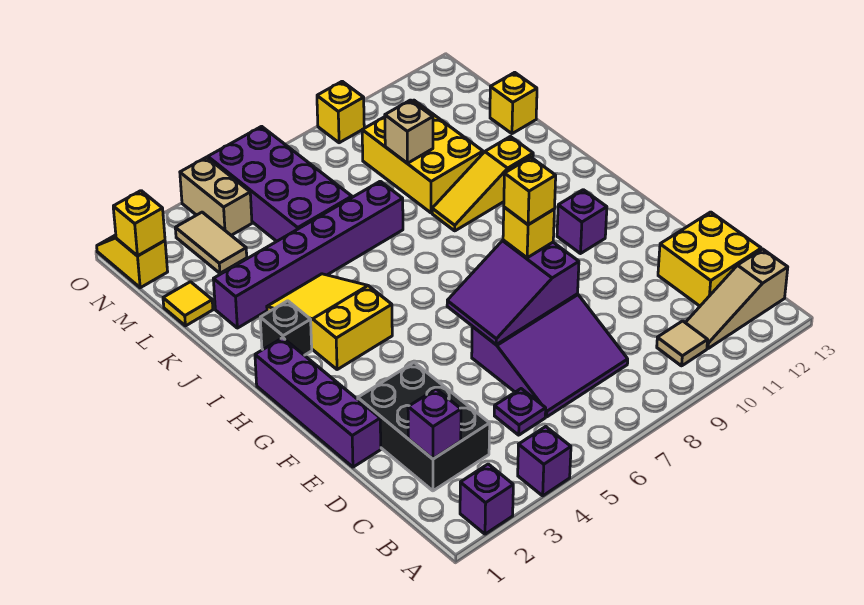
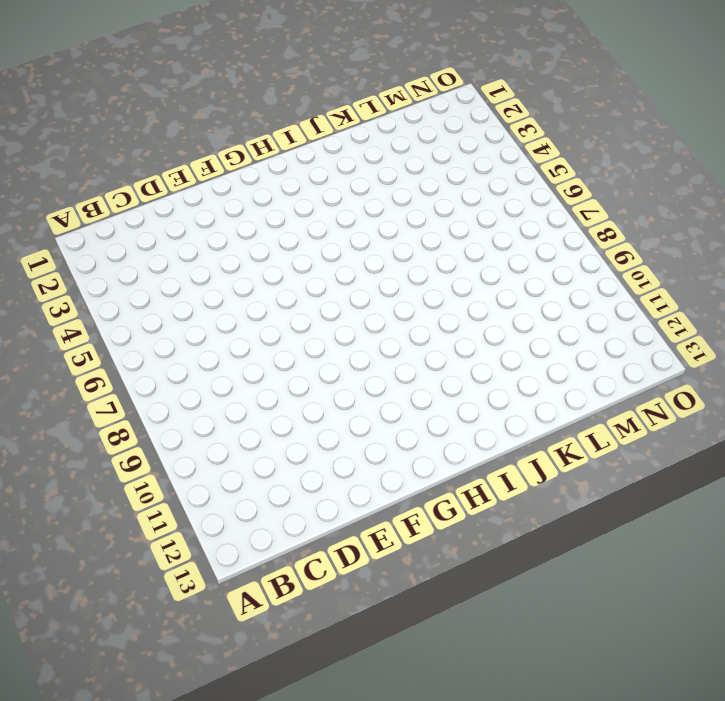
none -> purple 1x1 brick [460,464,513,534]
none -> purple 1x1 brick [518,427,571,496]
none -> tan 1x1 tile [657,321,708,366]

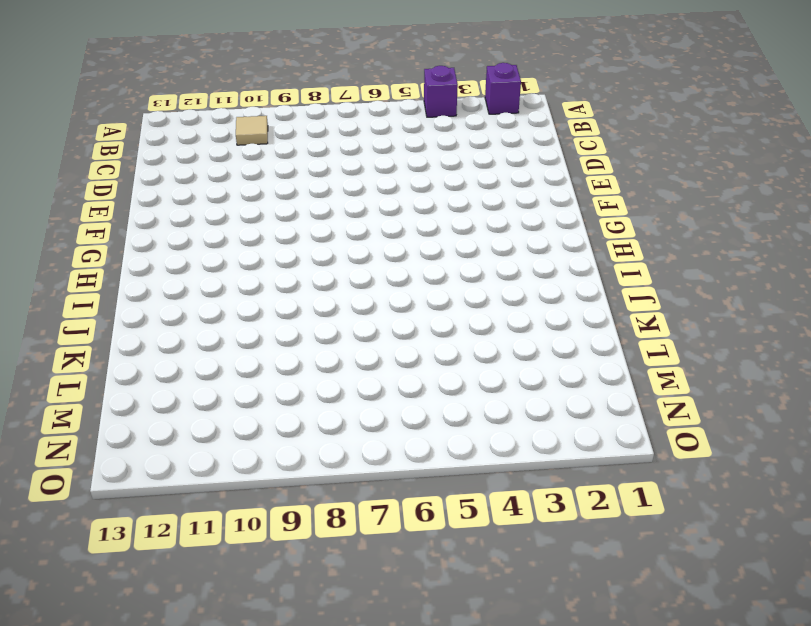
none -> tan 1x3 slope [685,249,788,349]
none -> black 2x3 brick [358,363,490,491]
none -> purple 1x1 plate [494,389,546,435]

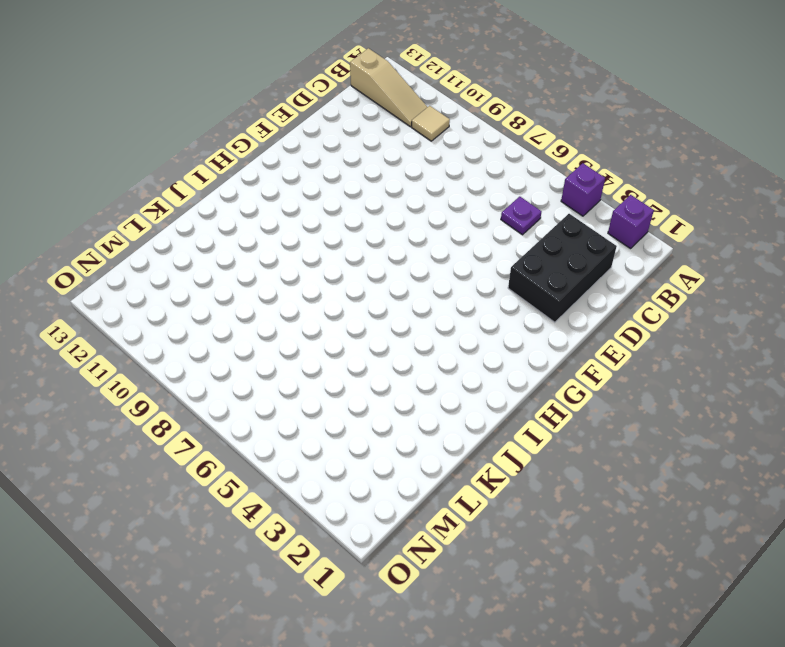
none -> purple 3x3 slope [472,294,628,417]
none -> yellow 2x2 brick [658,212,761,306]
none -> purple 1x4 brick [255,338,381,467]

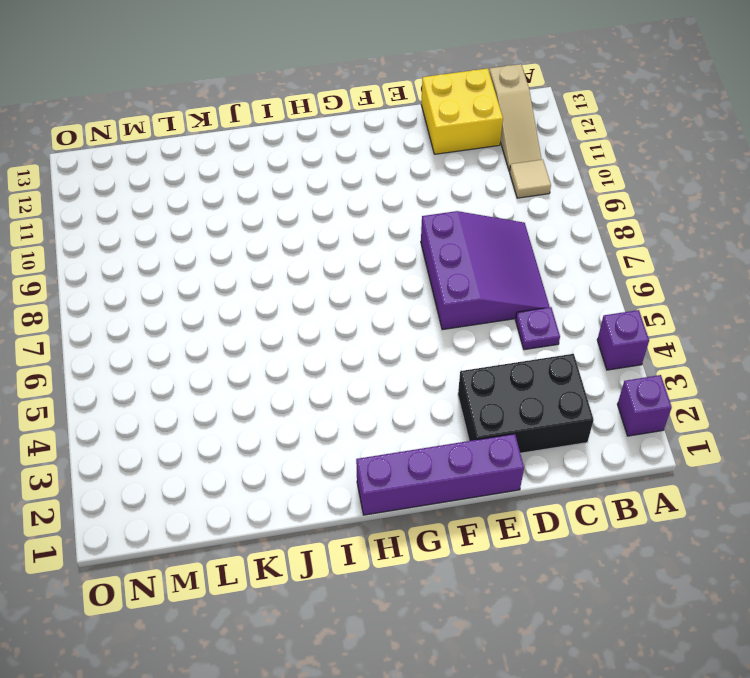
none -> purple 1x1 brick [557,190,607,254]
none -> yellow 2x3 slope [267,274,392,370]
none -> black 1x1 brick [260,301,312,355]

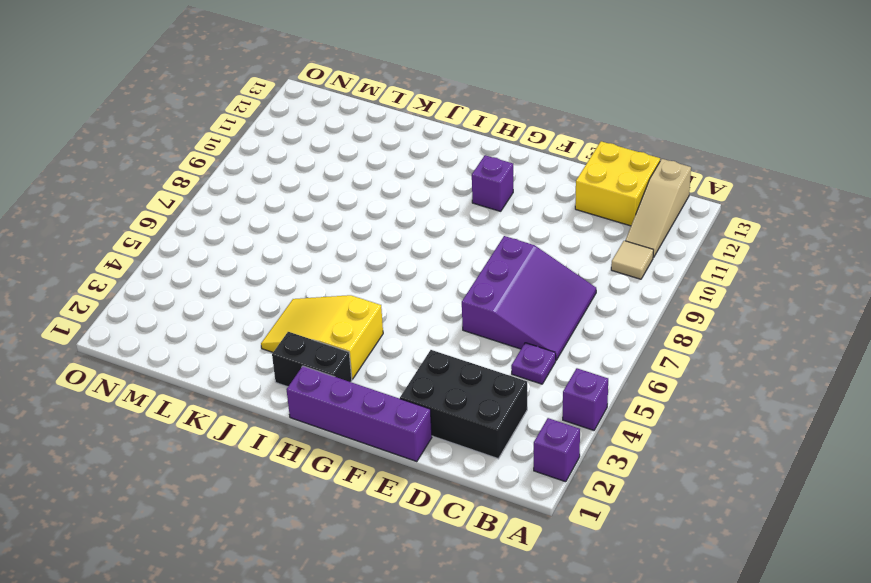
black 1x2 brick [272,332,352,387] -> black 1x1 brick [260,301,312,355]
none -> yellow 1x3 slope [432,137,533,231]
none -> purple 1x6 brick [213,181,403,328]
none -> yellow 2x3 brick [362,100,483,213]

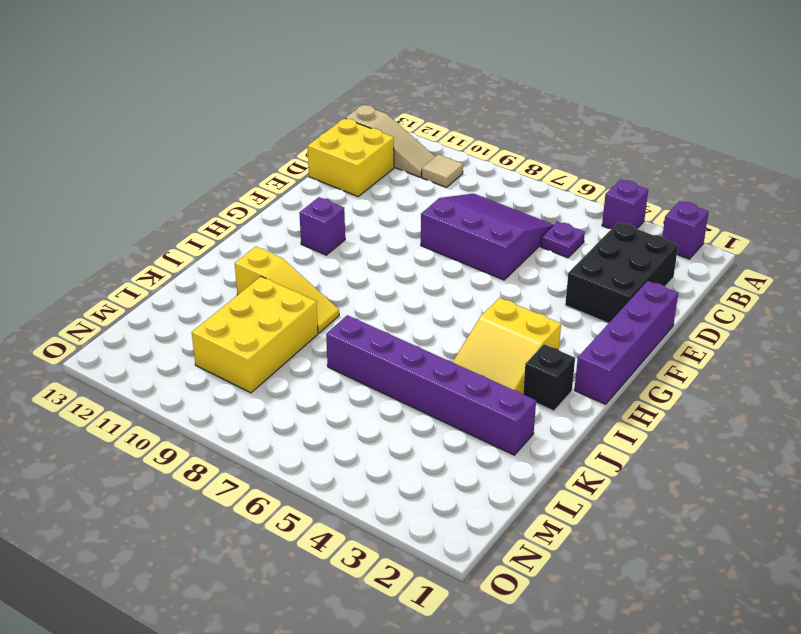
none -> yellow 1x1 tile [163,282,213,326]
none -> purple 2x4 brick [208,126,352,241]
none -> yellow 1x1 brick [490,72,537,134]

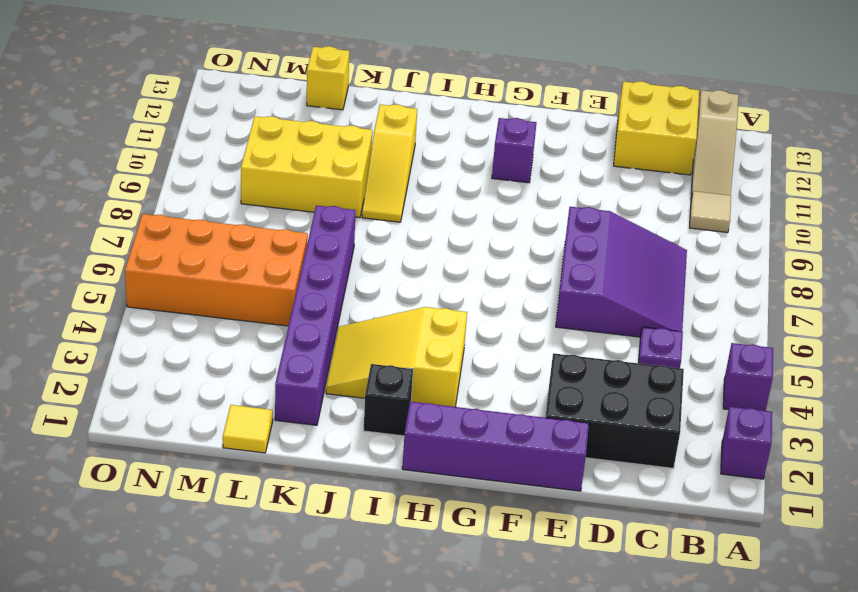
orange 2x4 brick [125,214,308,326] -> purple 2x4 brick [208,126,352,241]
none -> tan 1x2 tile [175,212,247,273]
none -> yellow 1x2 slope [97,235,168,288]
none -> tan 1x2 brick [180,157,252,235]

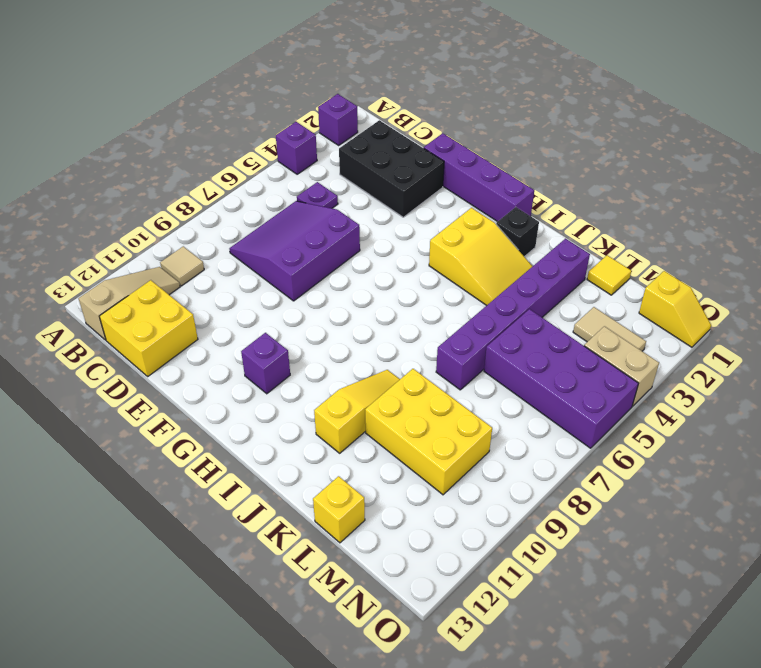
none -> yellow 1x1 brick [317,81,364,143]
none -> purple 1x1 brick [408,389,461,459]
none -> purple 2x3 slope [447,240,579,344]

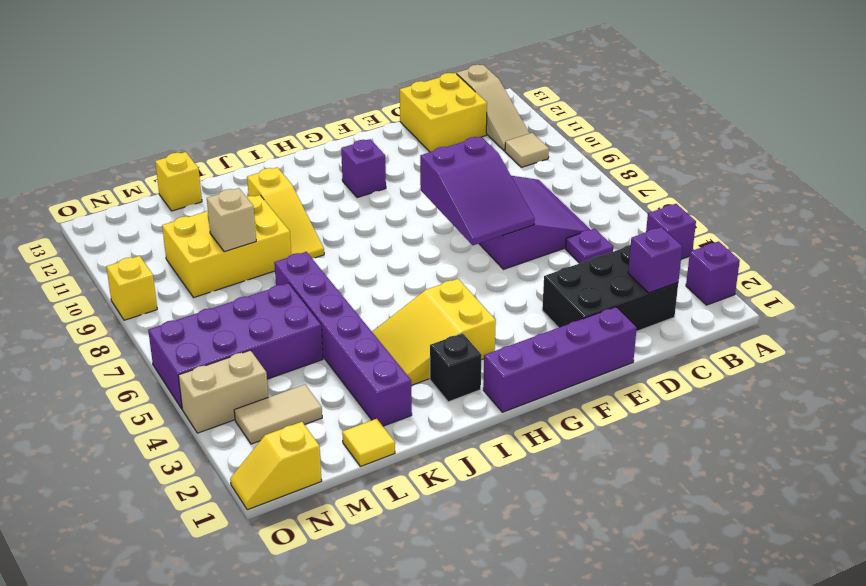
none -> yellow 1x1 brick [113,191,165,256]
none -> yellow 1x1 brick [503,207,554,258]
none -> yellow 1x1 brick [504,158,556,225]

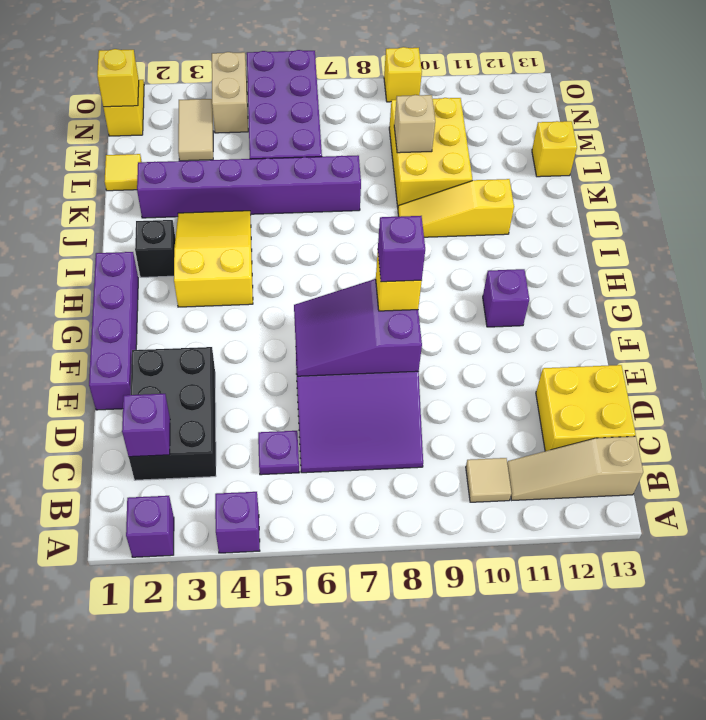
purple 1x1 brick [378,216,425,282] -> yellow 1x1 brick [504,158,556,225]

